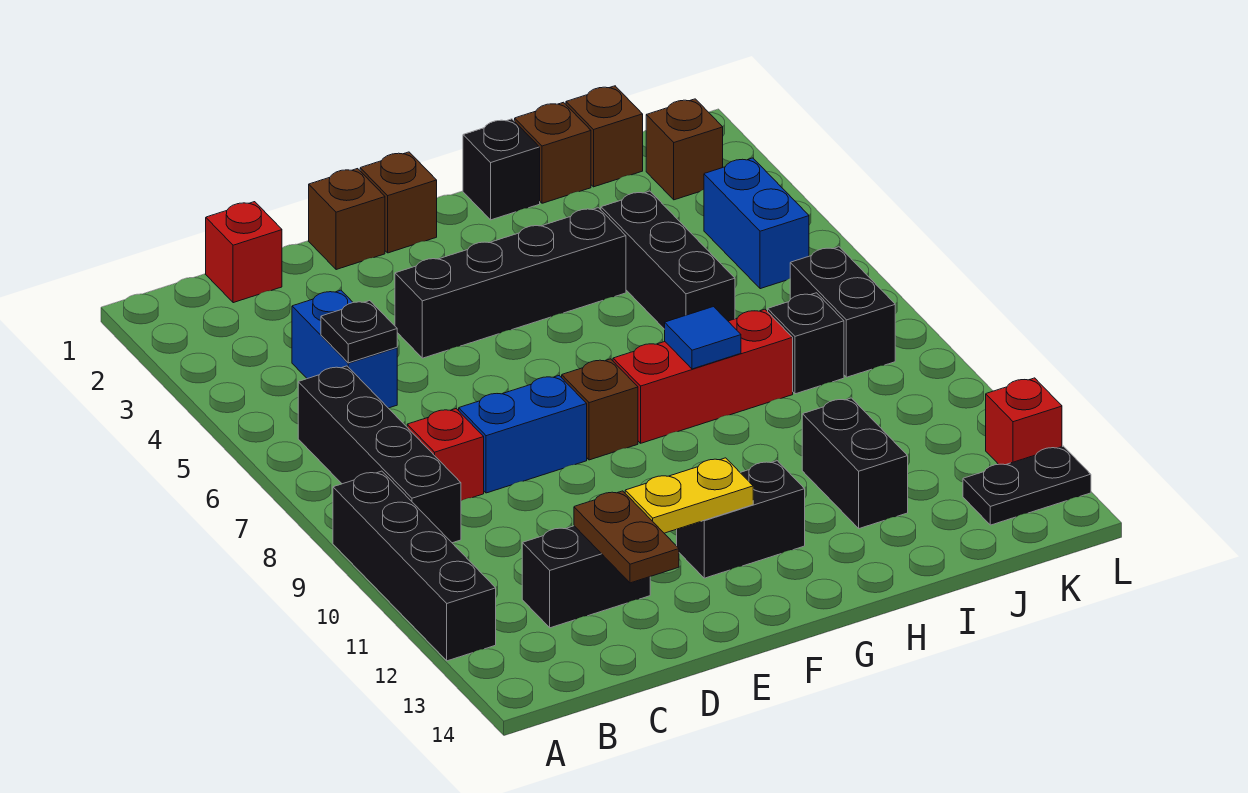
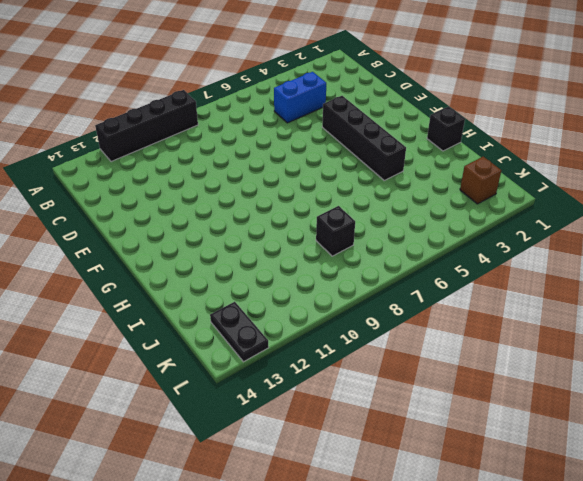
none -> black 1x4 brick [298,366,461,543]
none -> red 1x1 brick [206,202,282,303]
none -> red 1x1 brick [407,409,484,501]

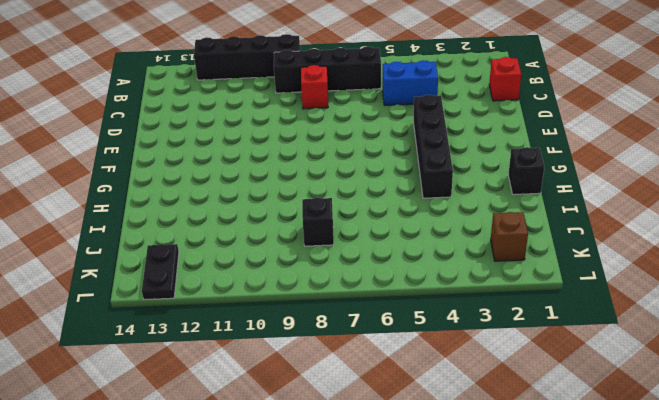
none -> black 1x2 brick [522,526,650,628]
none -> blue 1x2 brick [459,376,587,493]
none -> brown 1x1 brick [309,169,385,270]

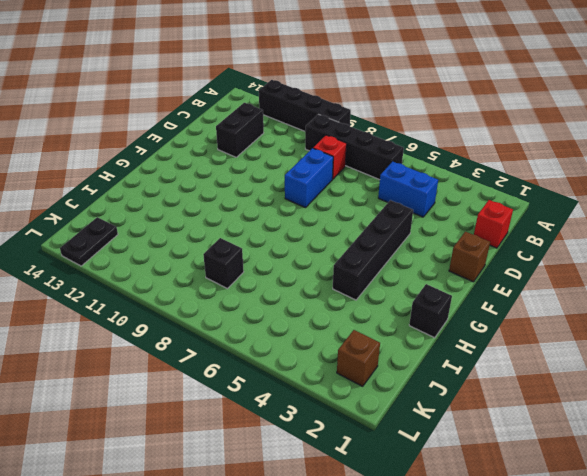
none -> brown 1x1 brick [360,152,437,253]
none -> brown 1x1 brick [562,359,638,460]
none -> black 1x2 brick [677,461,805,578]

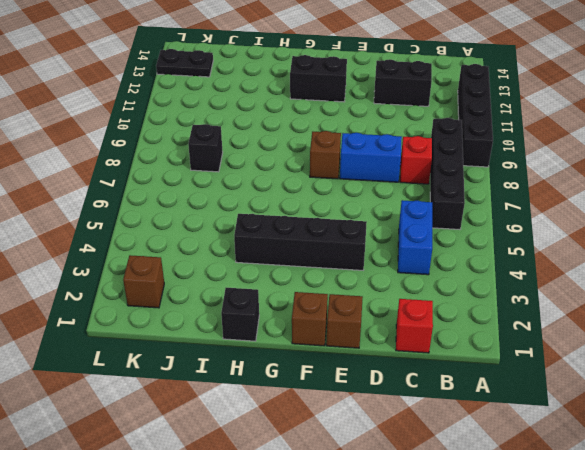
none -> red 1x3 brick [613,309,793,443]
none -> brown 1x1 brick [515,102,591,203]
none -> black 1x3 brick [601,191,735,329]

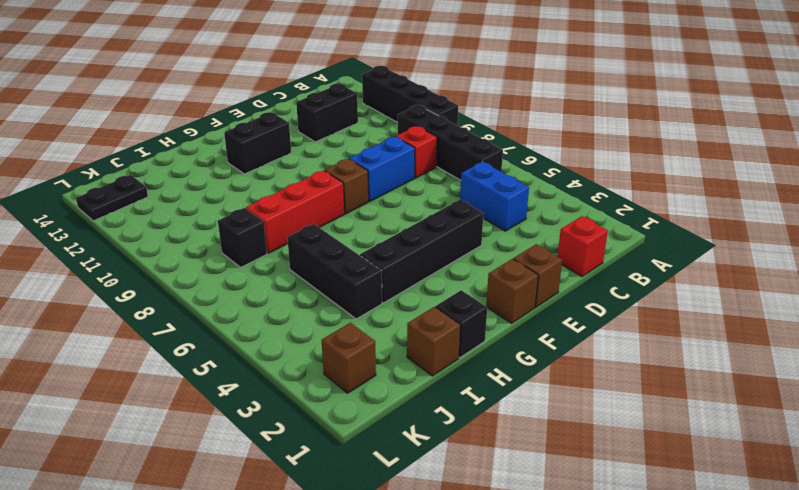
none -> black 1x2 brick [802,398,908,528]
none -> brown 1x1 brick [566,86,643,187]
none -> blue 1x2 brick [704,158,809,289]

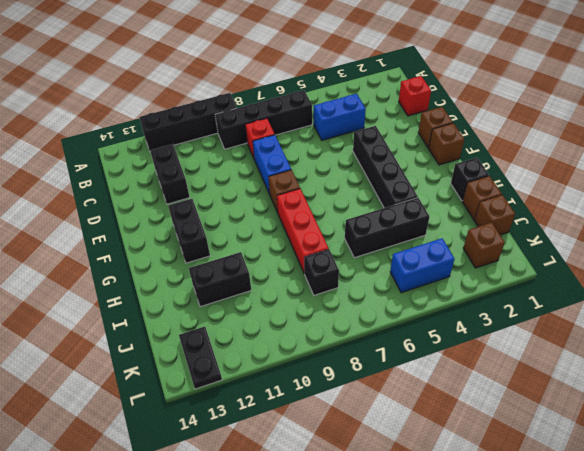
none -> black 1x2 brick [790,247,895,377]
none -> red 1x1 brick [986,378,1062,465]
none -> black 1x1 plate [321,301,397,363]

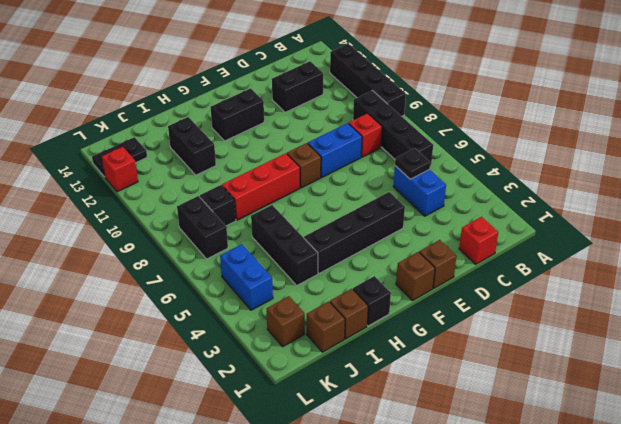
none -> brown 1x2 plate [574,491,679,583]
none -> yellow 1x2 plate [625,458,753,533]
none -> blue 1x1 tile [665,307,741,369]

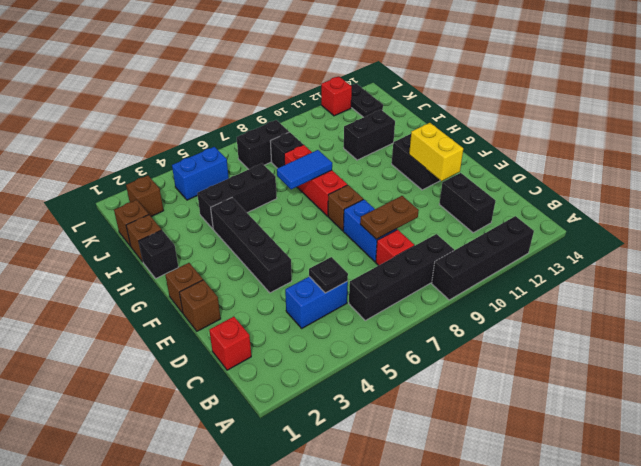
brown 1x2 plate [360,196,419,239] -> brown 1x2 plate moved to [574,491,679,583]
yellow 1x2 brick [409,123,463,181] -> yellow 1x2 plate [625,458,753,533]
blue 1x2 tile [277,150,332,189] -> blue 1x1 tile [665,307,741,369]

